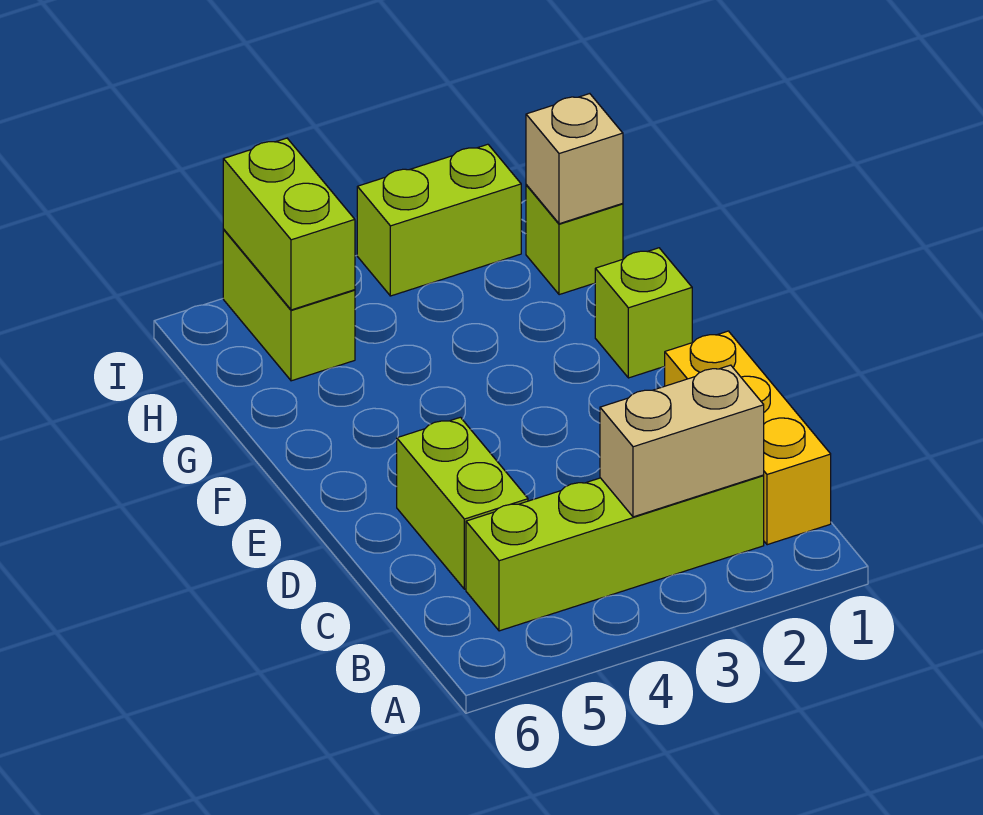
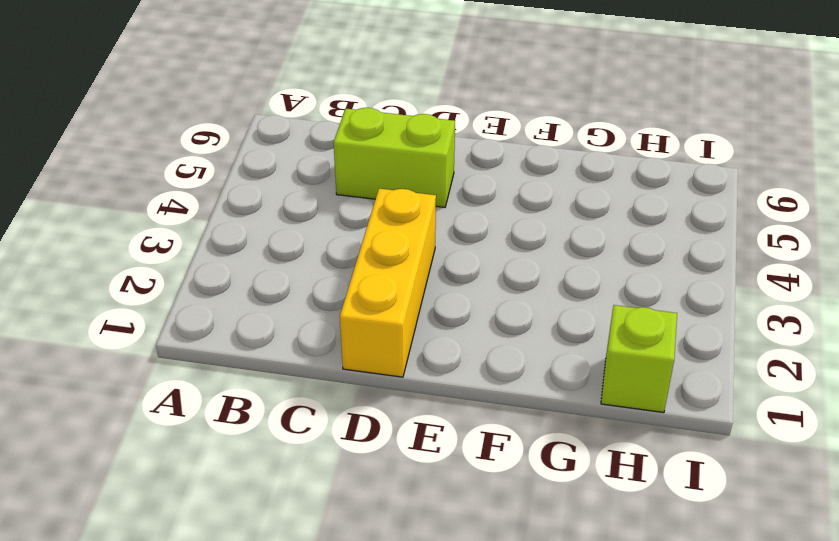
yellow 1x3 brick [340,189,436,377] -> yellow 1x3 brick turned to [665,331,831,545]
none -> lime 1x4 brick [466,475,764,631]
none -> lime 1x1 brick [595,248,692,378]

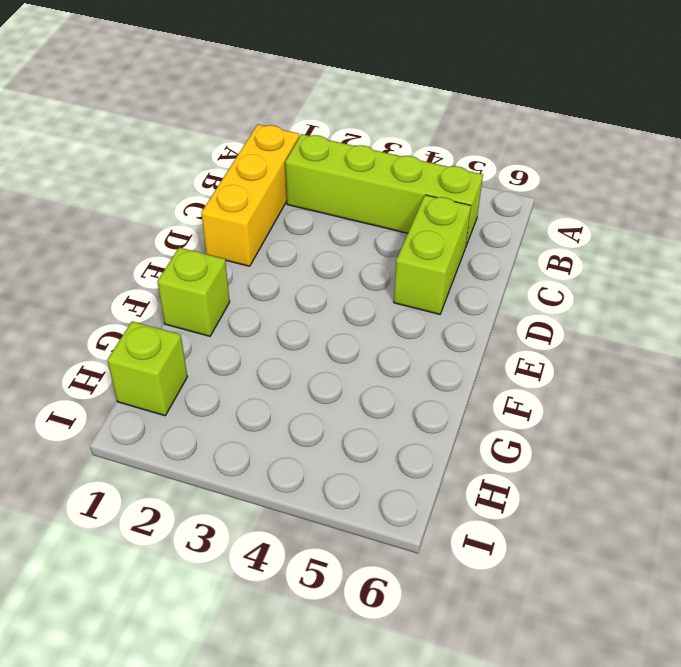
none -> lime 1x2 brick [223,230,355,381]
none -> lime 1x2 brick [357,144,521,296]

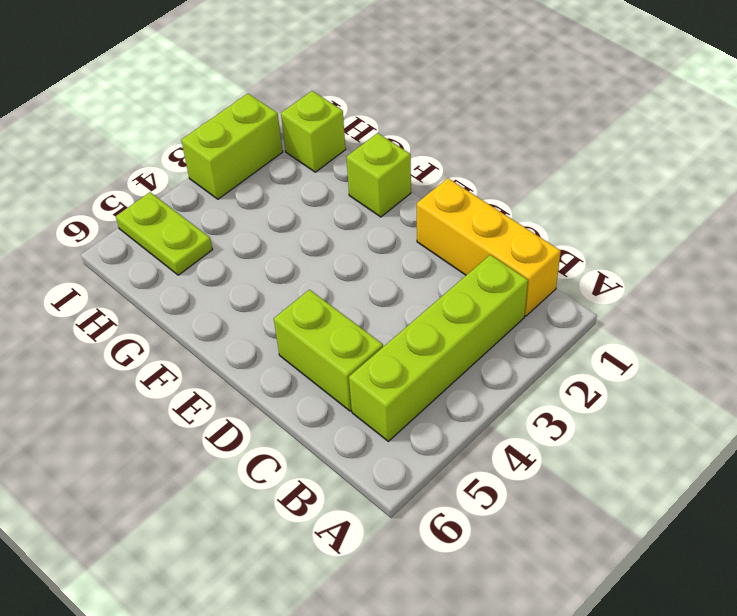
lime 1x2 plate [116,192,213,275] -> lime 1x2 brick [223,230,355,381]
none -> tan 1x2 brick [600,365,764,517]
none -> tan 1x1 brick [526,94,623,224]

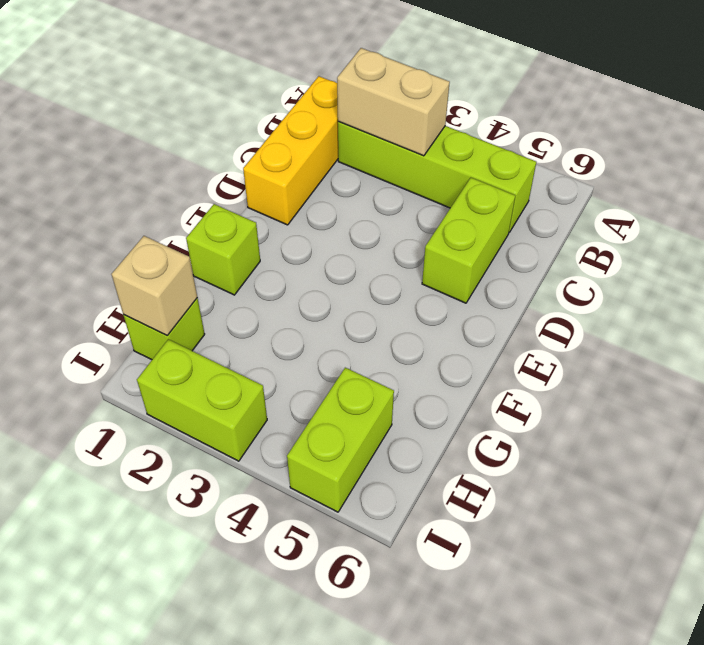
none -> lime 1x2 brick [223,138,355,310]

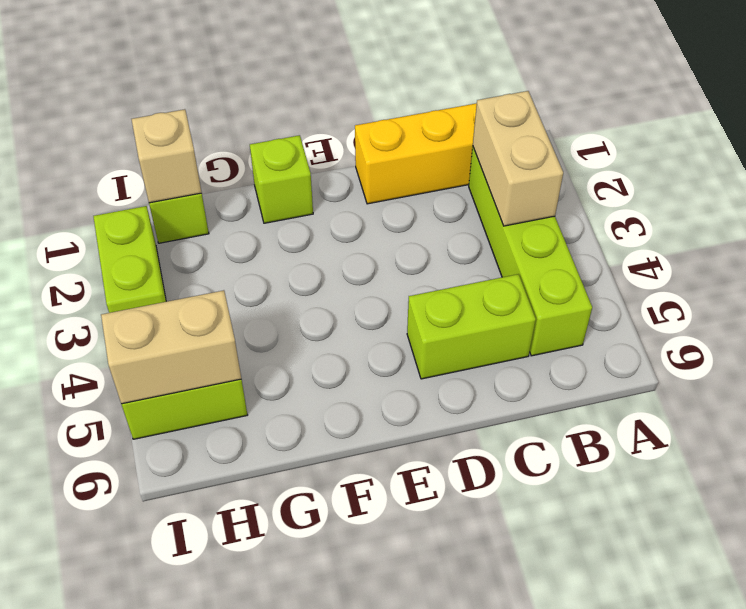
tan 1x2 brick [101,290,241,404] -> lime 1x2 brick [223,138,355,310]

